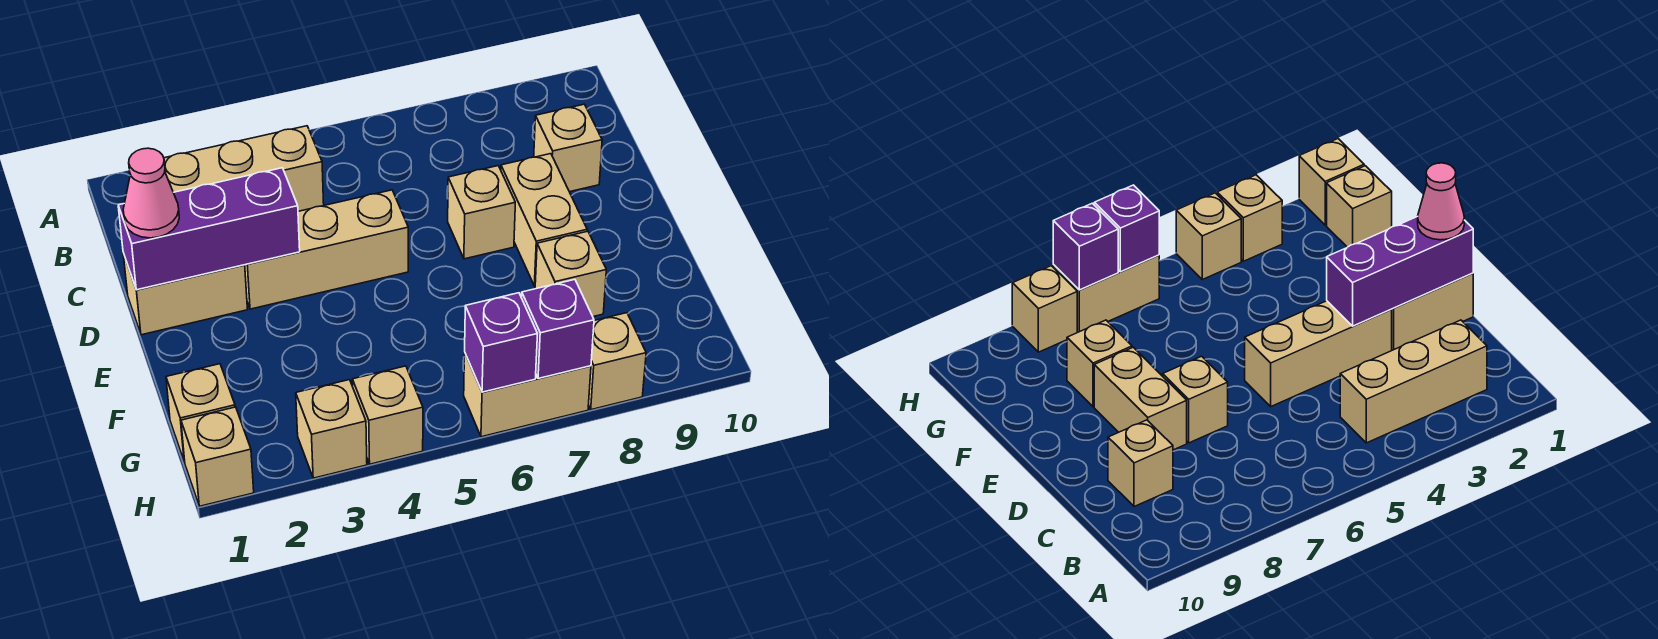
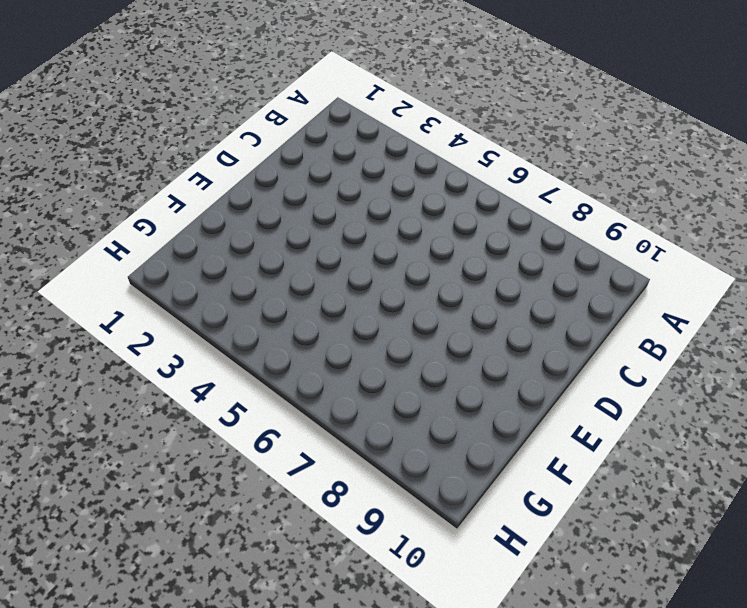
none -> tan 1x3 brick [164,126,324,211]
none -> tan 1x1 brick [534,104,602,192]
none -> tan 1x2 brick [123,253,247,335]

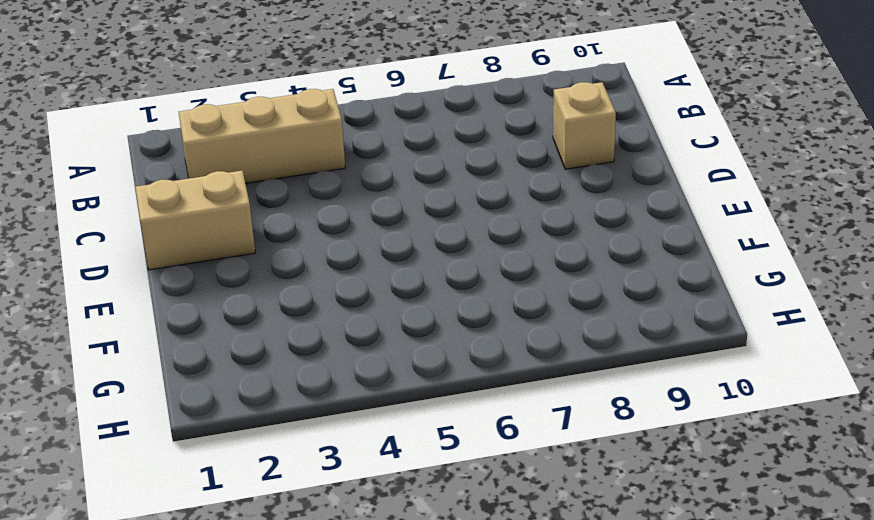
none -> tan 1x3 brick [245,190,408,309]
none -> tan 1x1 brick [448,166,515,259]
none -> tan 1x2 brick [501,154,587,286]

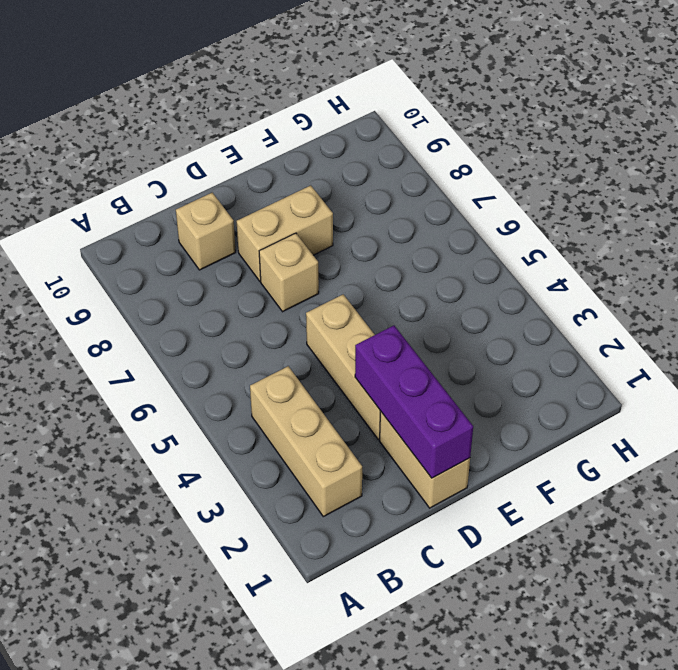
none -> tan 1x1 brick [535,231,606,317]
none -> tan 1x1 brick [166,364,235,462]
none -> tan 1x1 brick [181,407,254,506]

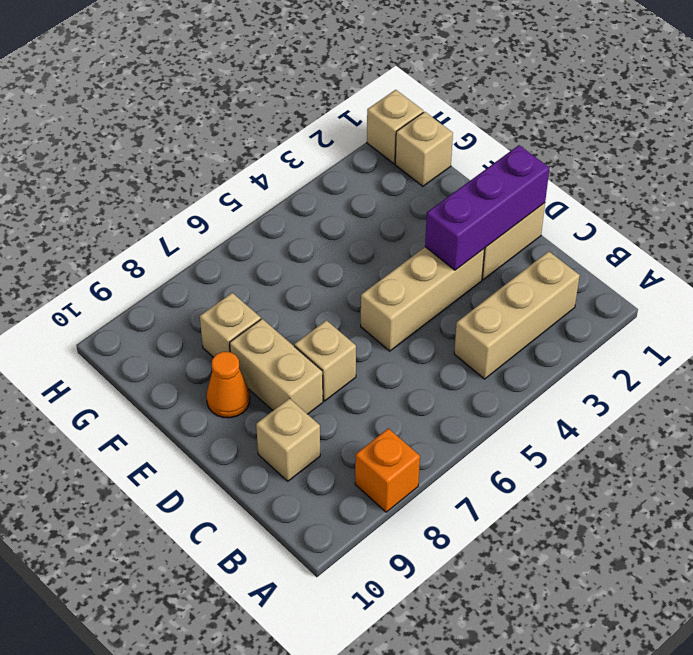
orange 1x1 brick [355,428,420,512] -> none
orange 1x1 cone [206,352,250,418] -> none
none -> tan 1x1 brick [296,380,367,478]
none -> tan 1x1 brick [352,366,423,464]
none -> tan 1x2 brick [464,354,591,437]

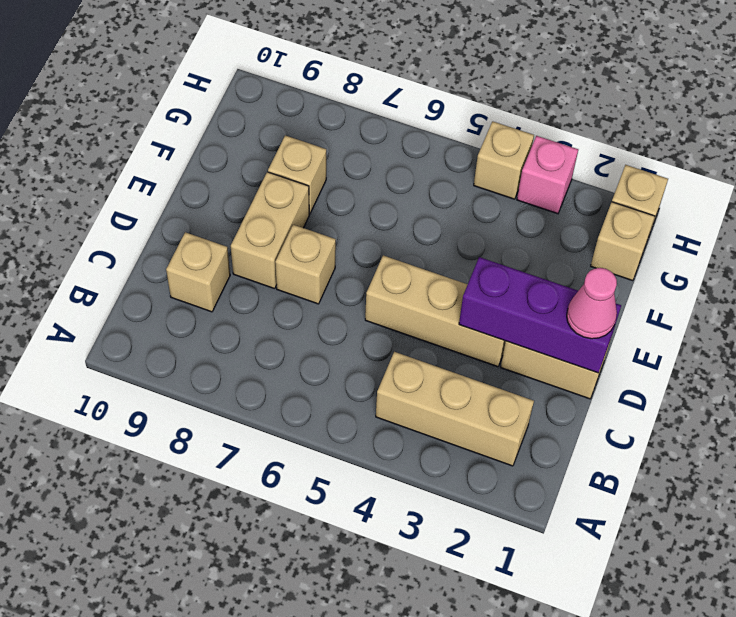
pink 1x1 brick [517,136,578,214] -> tan 1x1 brick [296,380,367,478]
none -> tan 1x2 brick [464,354,591,437]
none -> tan 1x1 brick [589,313,646,410]
none -> purple 1x1 brick [465,293,537,392]

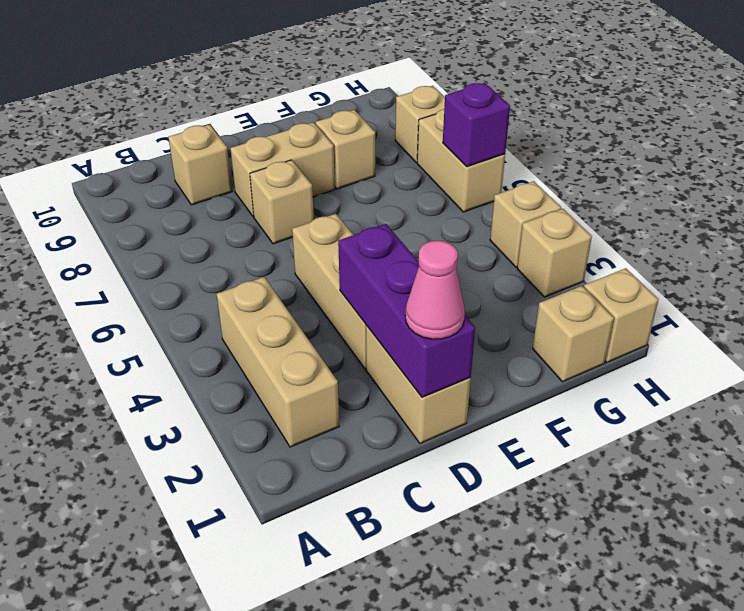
none -> purple 1x1 brick [522,280,594,379]

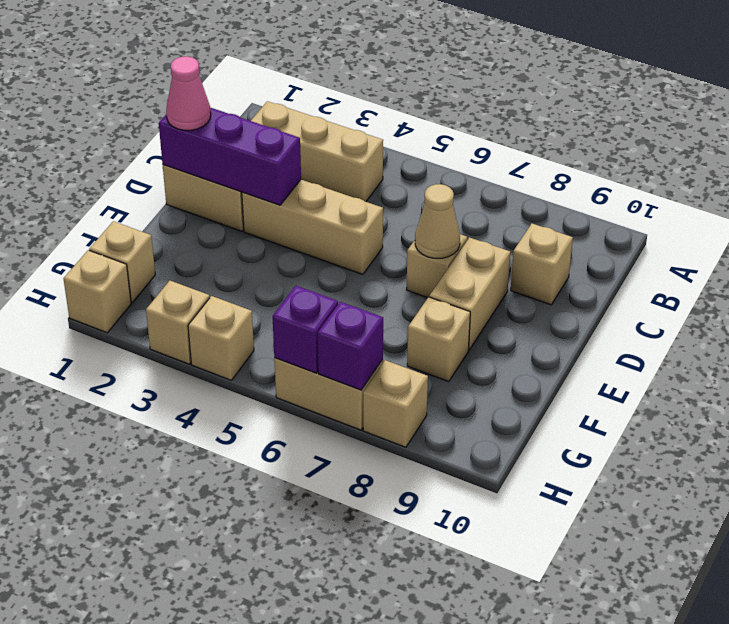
tan 1x1 cone [415,184,460,258] -> none

